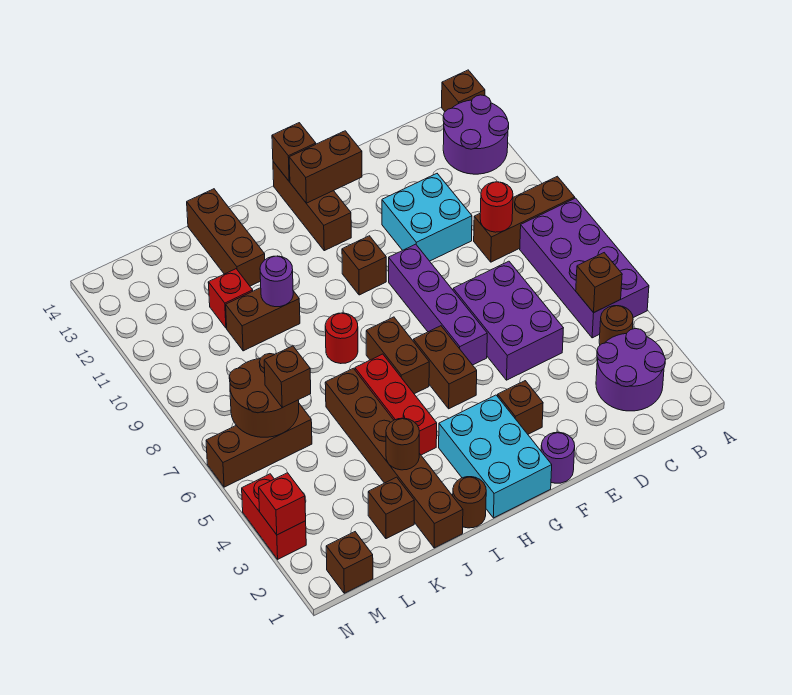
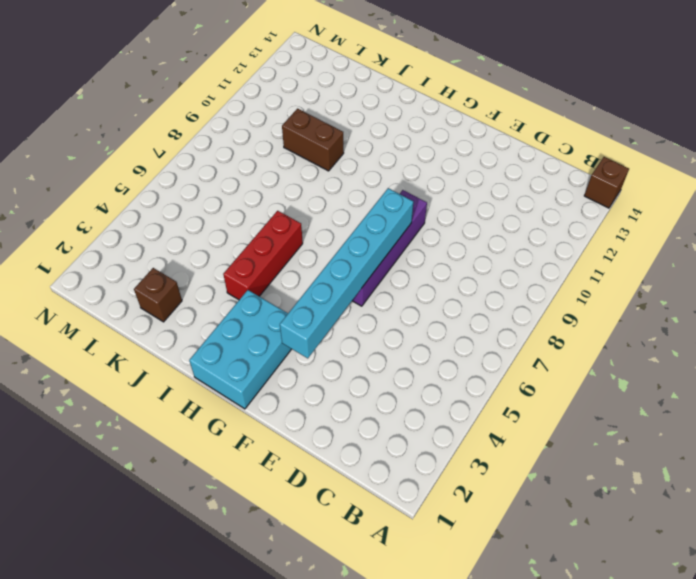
cyan 1x6 brick [280,188,413,358] -> none
none -> purple 2x4 brick [520,198,649,338]
none -> brown 1x3 brick [474,176,575,262]
none -> purple 2x2 round brick [443,95,509,174]
none -> purple 2x2 round brick [596,328,666,411]

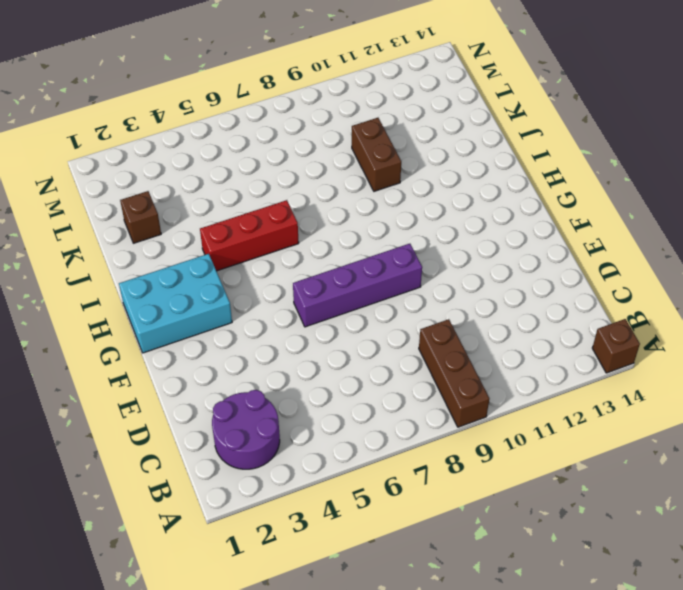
none -> purple 2x4 brick [520,198,649,338]
none -> purple 2x2 round brick [443,95,509,174]
none -> brown 1x1 round brick [599,306,633,345]
none -> purple 2x3 brick [453,261,563,380]

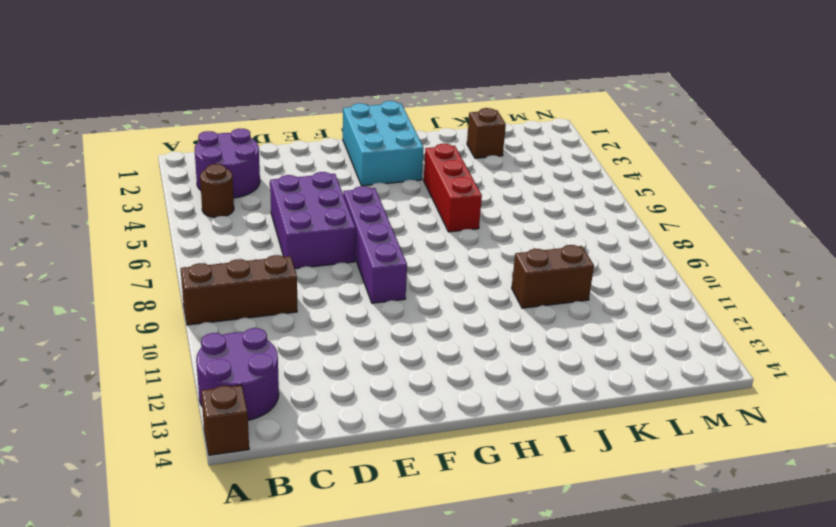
none -> purple 2x4 brick [520,198,649,338]
none -> cyan 2x2 brick [382,174,472,261]
none -> purple 1x1 round brick [541,432,575,483]
none -> brown 1x1 brick [498,381,543,434]

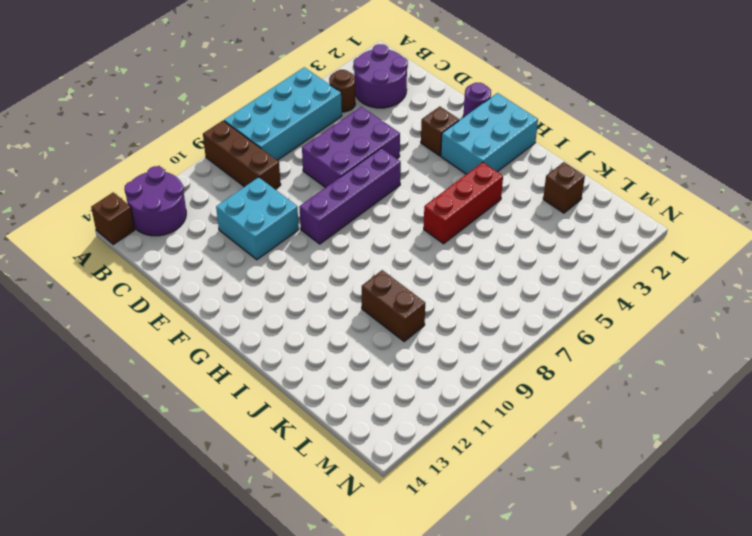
cyan 2x4 brick [224,67,342,160] -> purple 2x4 brick [520,198,649,338]
none -> brown 1x2 brick [413,326,477,409]
none -> brown 1x1 brick [342,236,386,295]
none -> brown 1x3 brick [273,162,351,251]
none -> brown 1x2 brick [366,317,429,394]

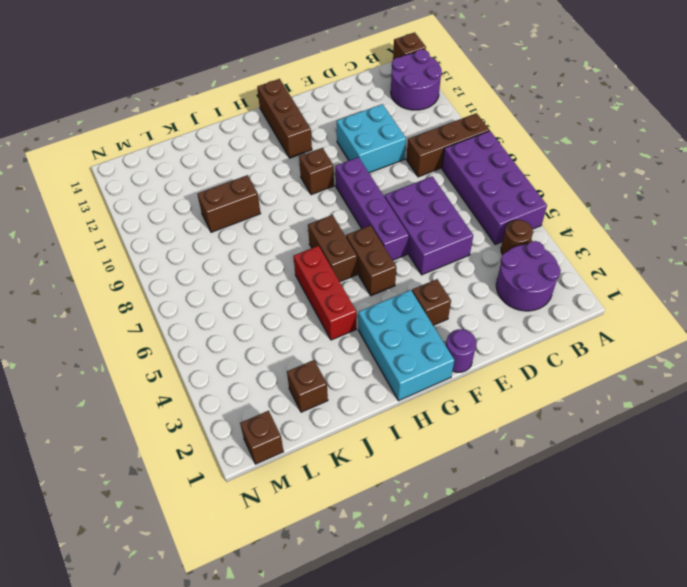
none -> brown 1x1 round brick [453,477,486,528]
none -> red 1x1 round brick [325,313,358,364]
none -> brown 1x6 brick [325,368,463,548]
none -> brown 1x3 brick [187,189,265,286]

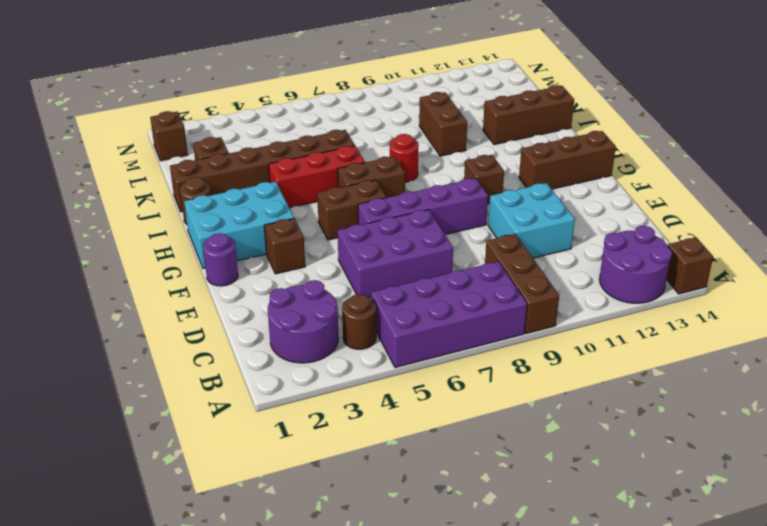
none -> red 1x1 brick [208,269,253,328]
none -> brown 1x3 brick [206,404,312,487]
none -> red 1x2 brick [242,474,306,559]
none -> brown 1x1 brick [576,253,622,313]

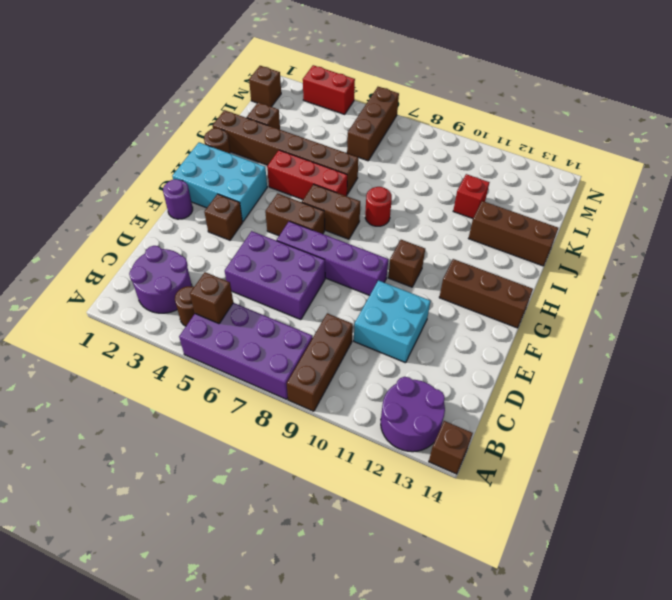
none -> brown 1x2 brick [226,288,300,351]
none -> red 1x1 round brick [480,182,513,232]
none -> brown 1x2 brick [289,131,362,203]
none -> brown 1x1 brick [272,123,316,181]

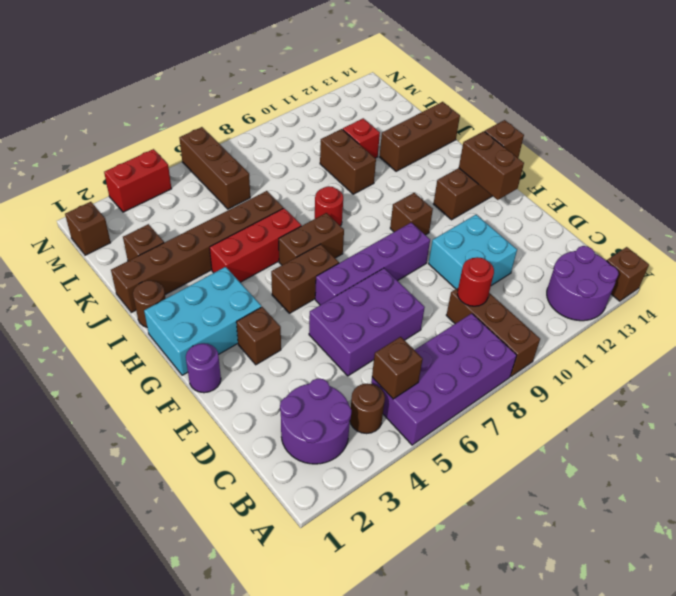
none -> brown 1x1 round brick [386,418,419,470]
none -> purple 1x1 round brick [260,256,293,307]
none -> brown 2x2 round brick [229,354,299,437]
none -> red 1x1 brick [259,473,306,535]

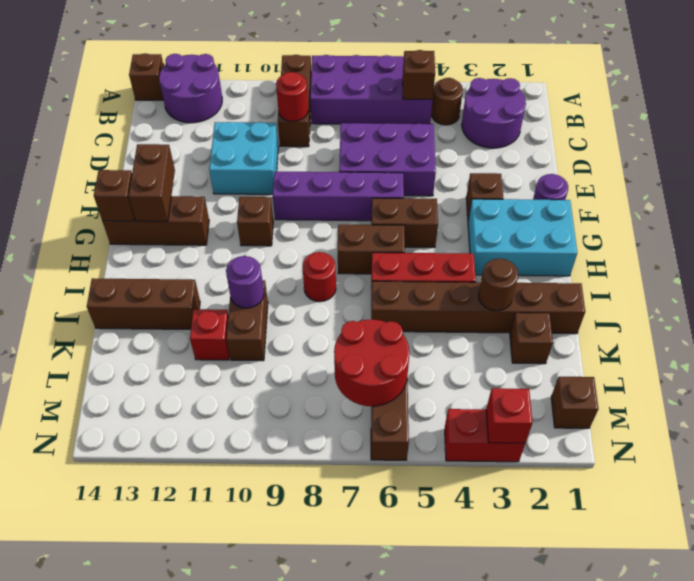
red 2x2 round brick [334,319,410,406] -> brown 2x2 round brick [229,354,299,437]
none -> brown 1x1 round brick [453,477,486,528]
none -> brown 1x1 brick [264,346,311,408]

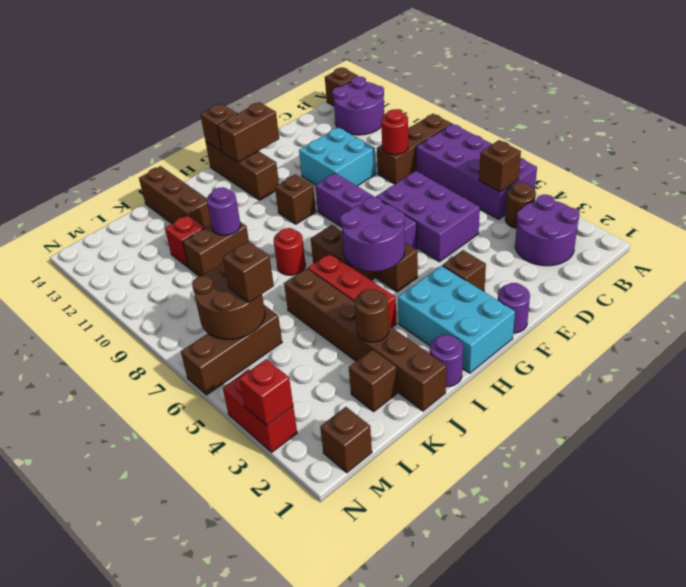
purple 2x2 round brick [340,197,405,272] -> none
purple 1x1 round brick [430,335,463,387] -> brown 1x1 round brick [453,477,486,528]

